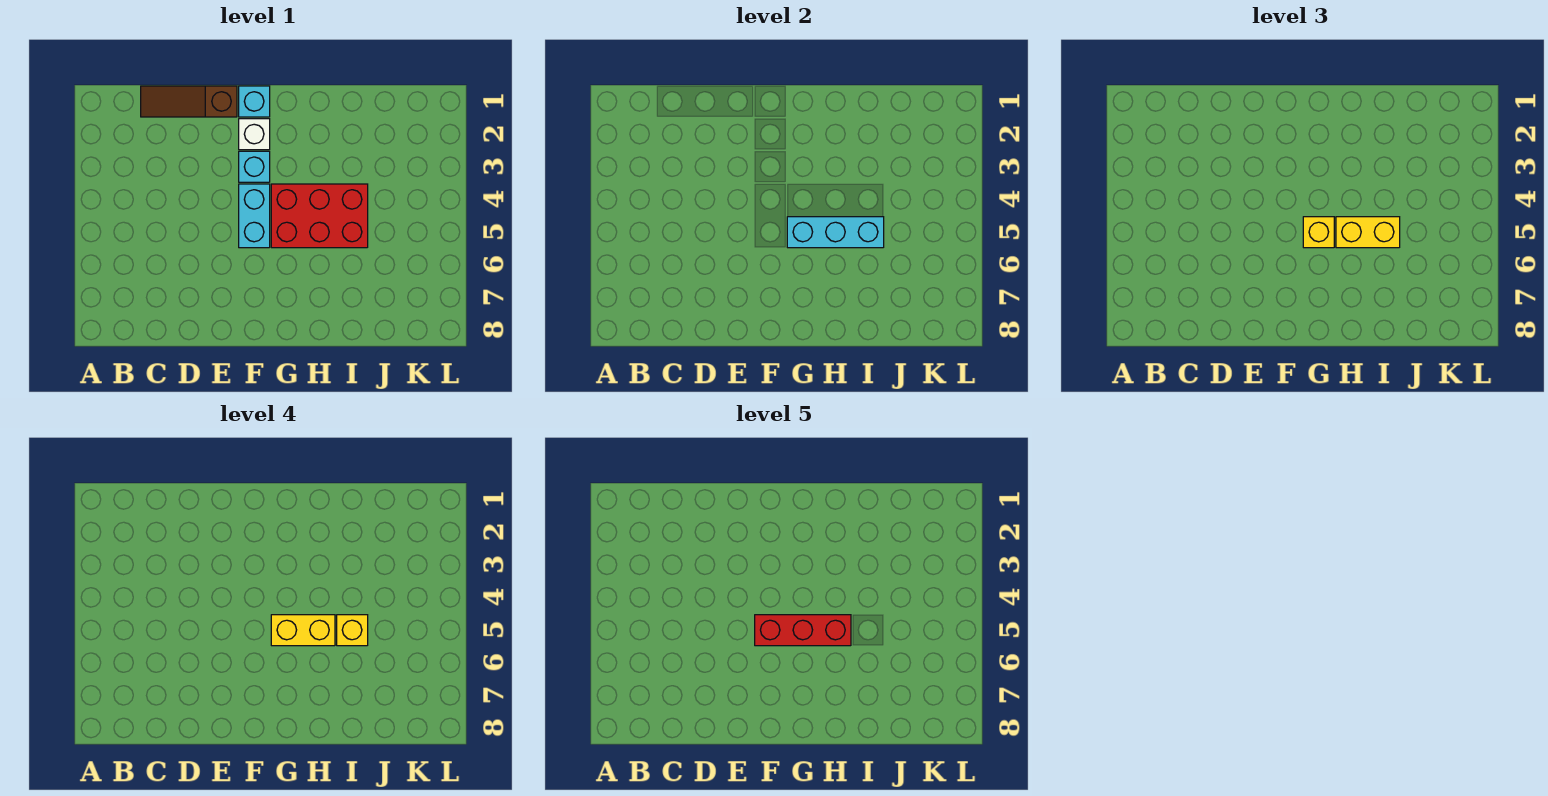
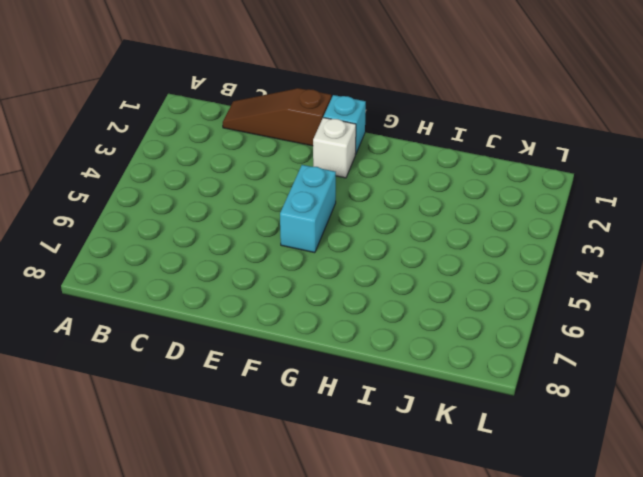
none -> cyan 1x1 brick [239,151,270,182]
none -> red 2x3 brick [271,184,368,248]
none -> cyan 1x3 brick [787,217,884,248]

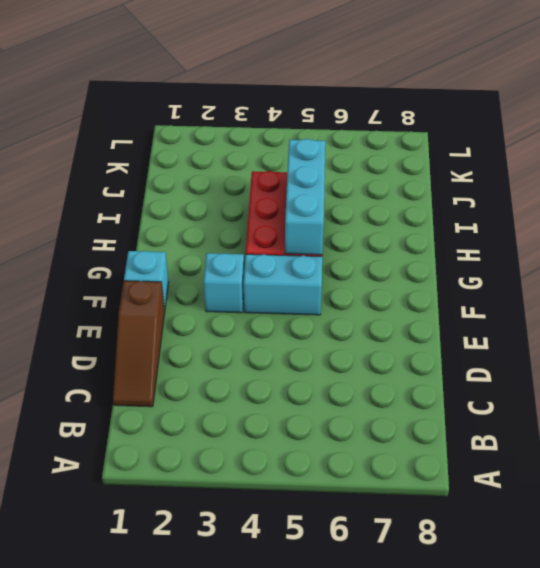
none -> white 1x1 brick [239,119,270,150]
none -> yellow 1x1 brick [1303,217,1334,248]
none -> yellow 1x2 brick [1336,217,1400,248]

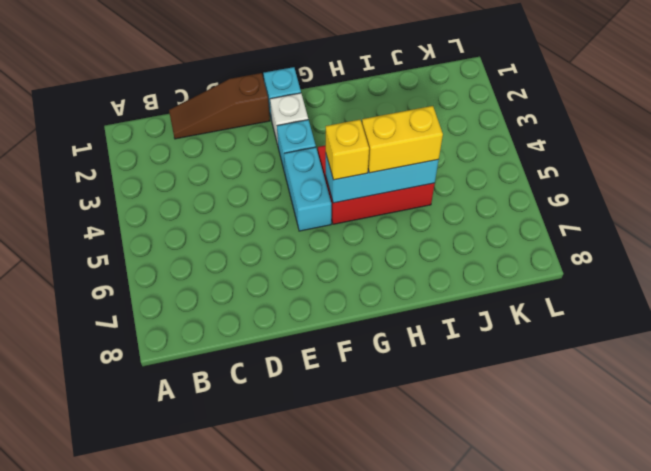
none -> yellow 1x2 brick [271,615,335,646]
none -> yellow 1x1 brick [337,615,368,646]
none -> red 1x3 brick [755,615,851,646]

